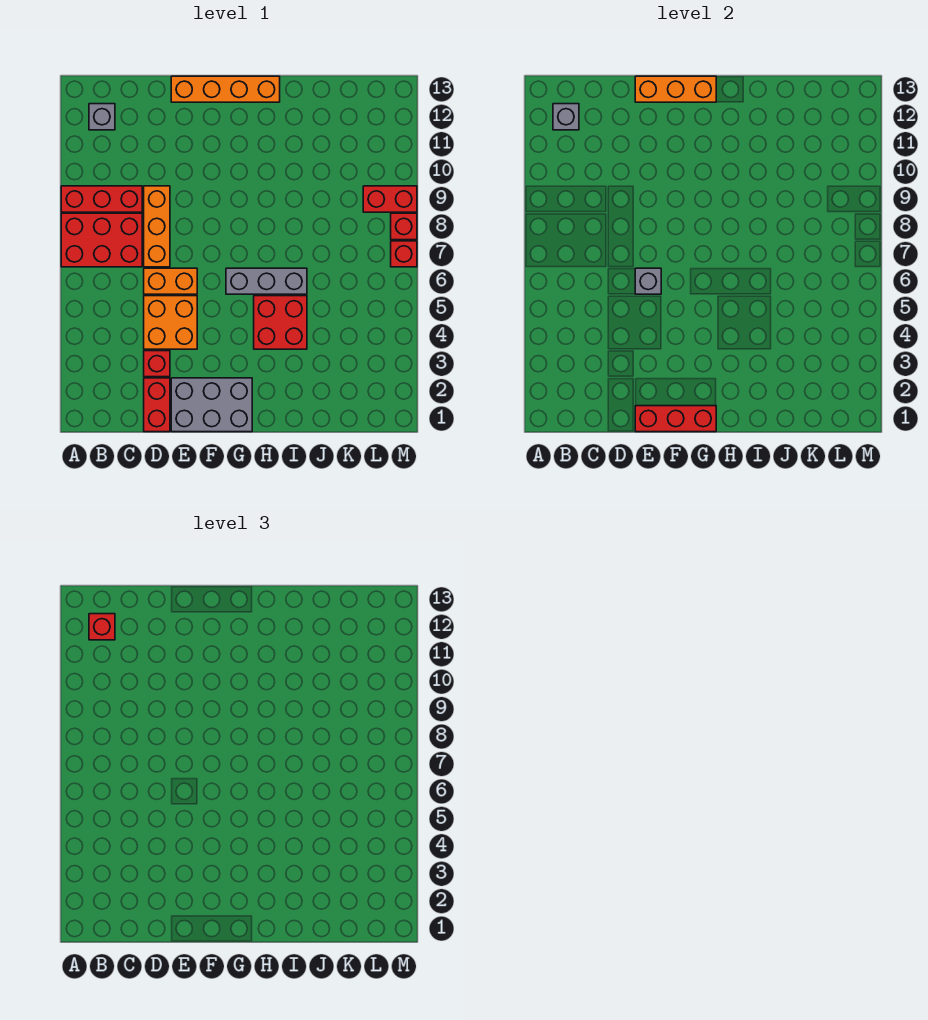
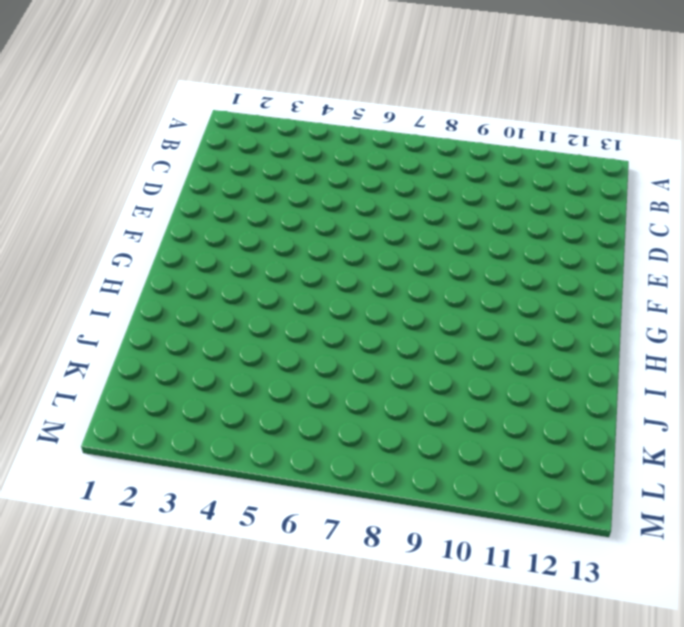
none -> red 2x3 brick [61,213,142,267]
none -> red 1x3 brick [61,186,142,212]
none -> grey 1x1 brick [89,104,115,130]

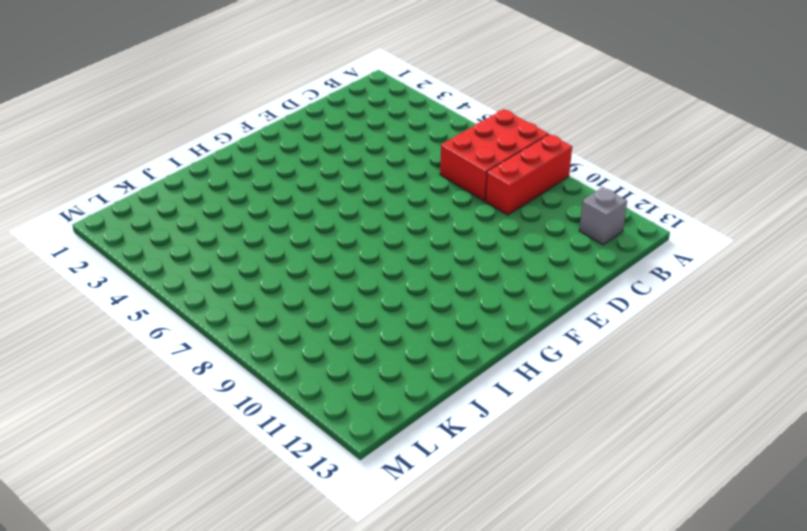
none -> red 1x2 brick [144,378,170,432]
none -> red 1x1 brick [144,351,170,377]
none -> orange 2x2 brick [144,296,197,349]

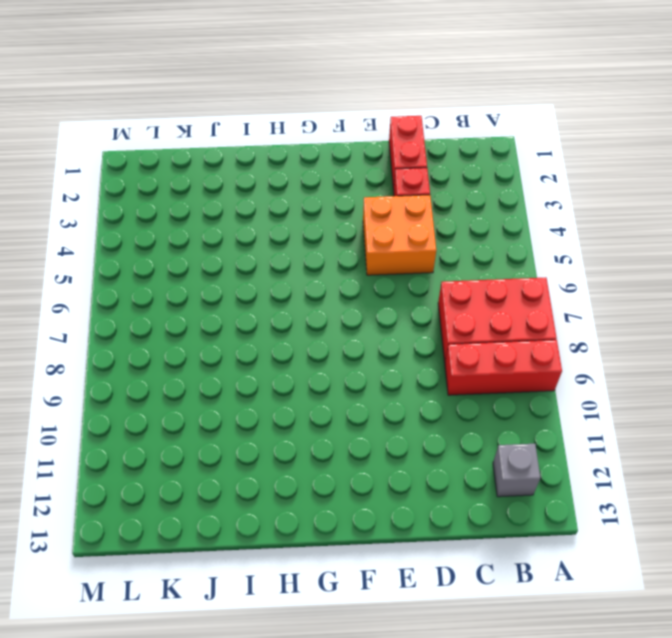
none -> orange 1x2 brick [144,268,197,294]
none -> orange 1x3 brick [144,186,170,267]
none -> grey 2x3 brick [171,378,252,432]

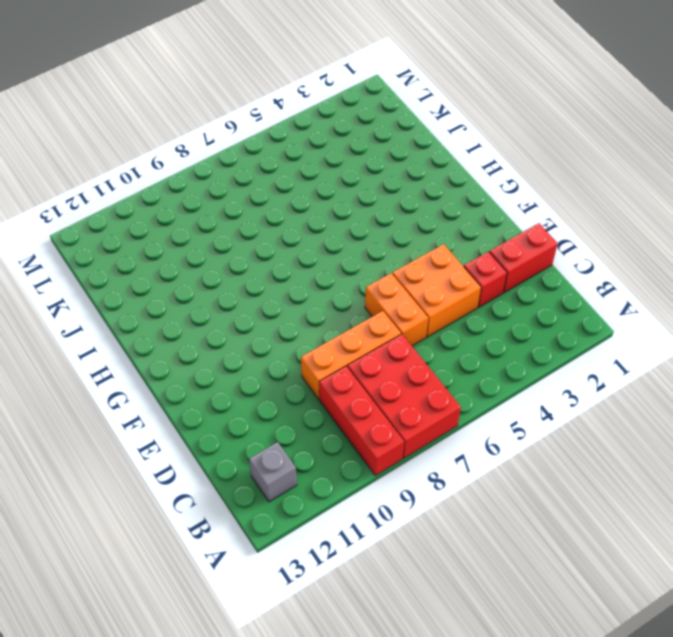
none -> grey 2x3 brick [171,378,252,432]
none -> orange 1x4 brick [171,76,280,102]
none -> grey 1x3 brick [226,268,307,294]

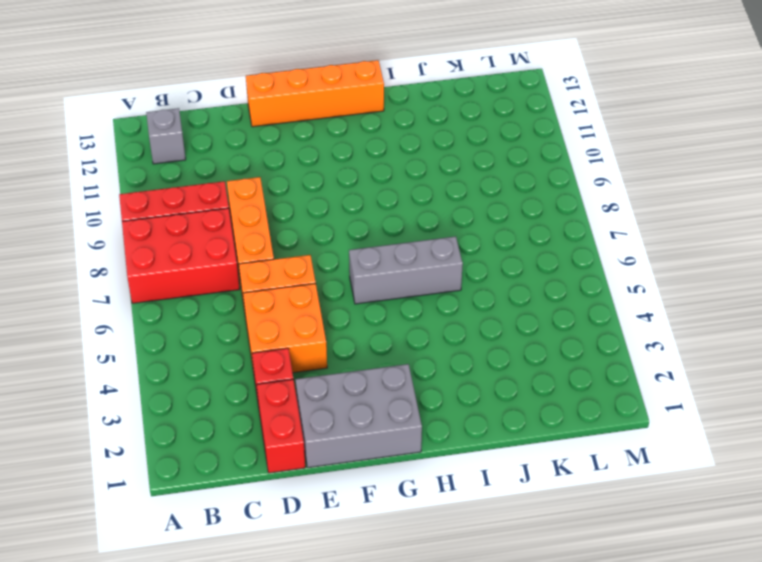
none -> red 2x2 brick [254,296,307,349]
none -> red 1x2 brick [363,186,417,212]
none -> red 1x1 brick [391,241,417,267]

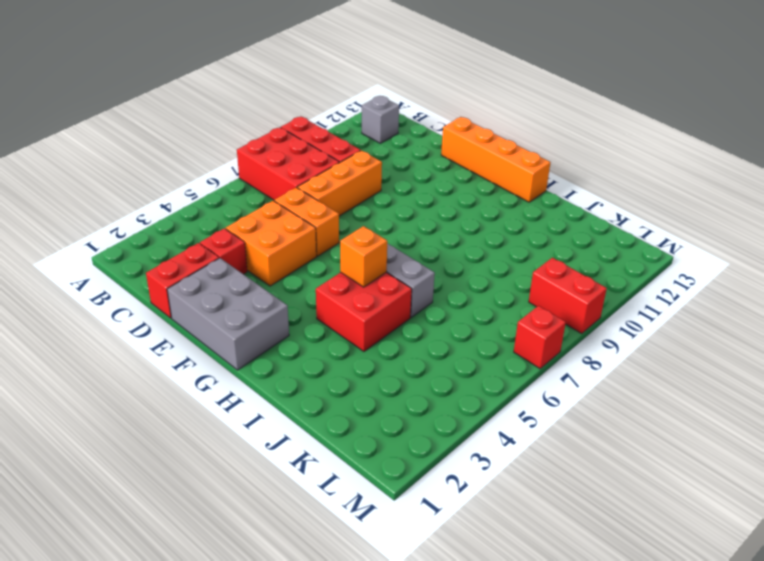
orange 1x1 brick [340,226,387,287] -> none
none -> red 1x1 brick [391,213,417,240]
none -> grey 1x1 brick [553,104,579,130]
none -> red 1x3 brick [635,406,716,432]

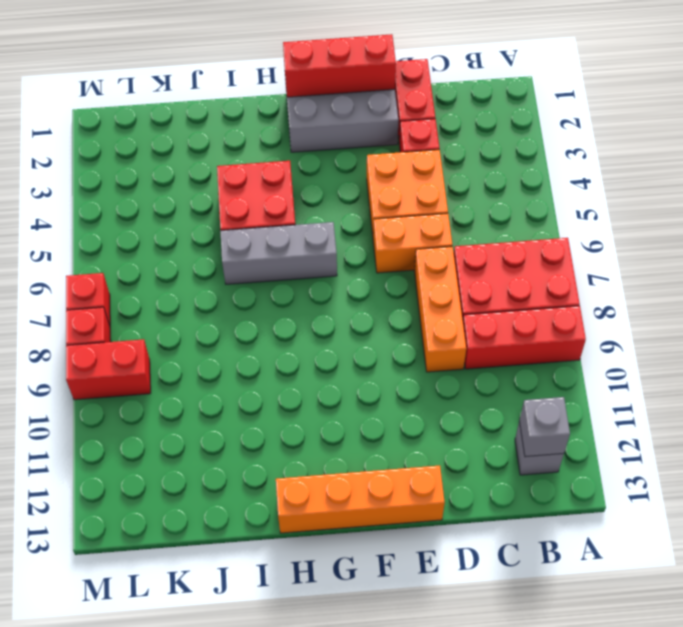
none -> grey 1x1 brick [635,268,661,294]
none -> orange 1x3 brick [635,76,716,102]
none -> red 1x1 brick [89,614,115,640]

